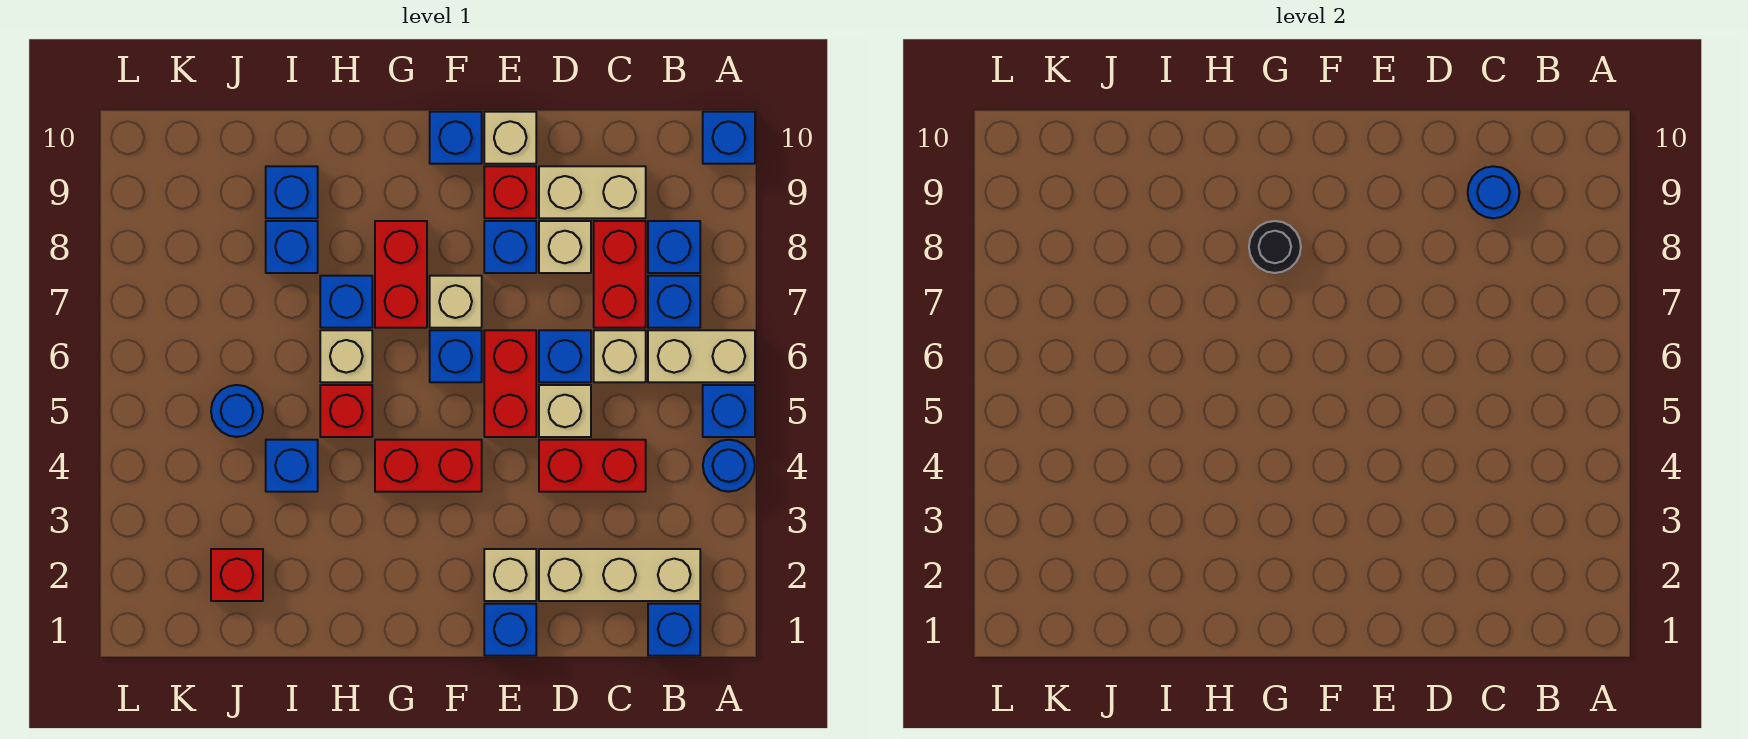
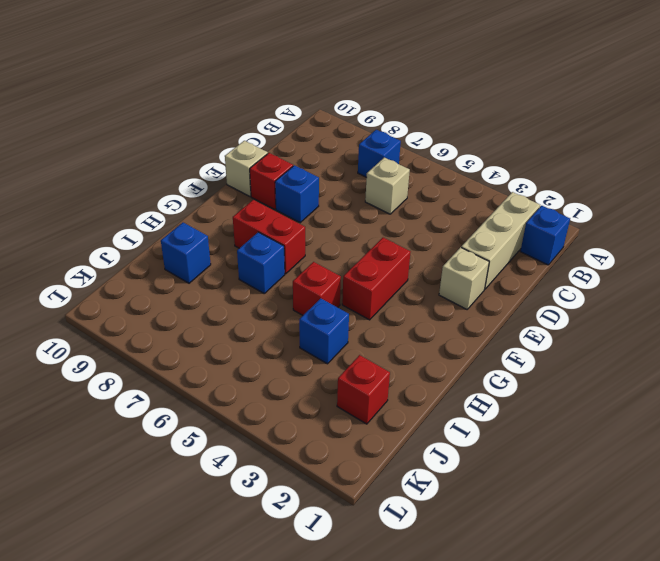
none -> blue 1x1 round brick [703,440,755,492]
none -> blue 1x1 brick [703,385,755,437]
none -> tan 1x2 brick [648,330,755,382]
none -> blue 1x1 brick [703,112,755,164]

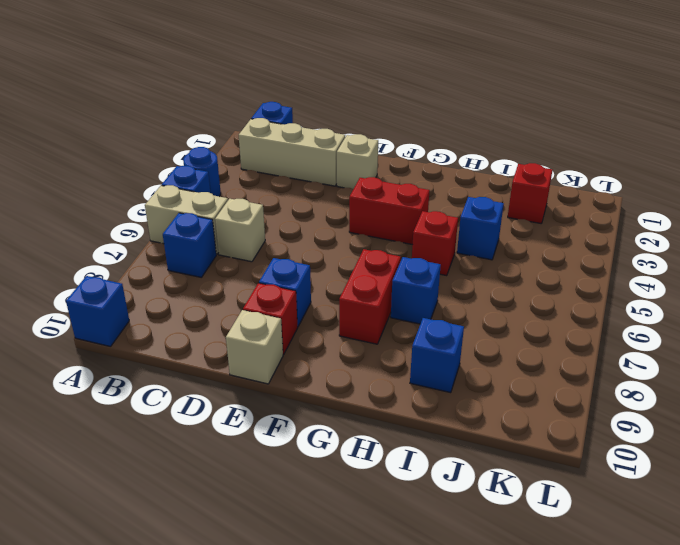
none -> blue 1x1 brick [648,221,700,273]
none -> red 1x2 brick [539,440,646,492]
none -> red 1x2 brick [594,221,646,328]
none -> tan 1x2 brick [539,166,646,218]

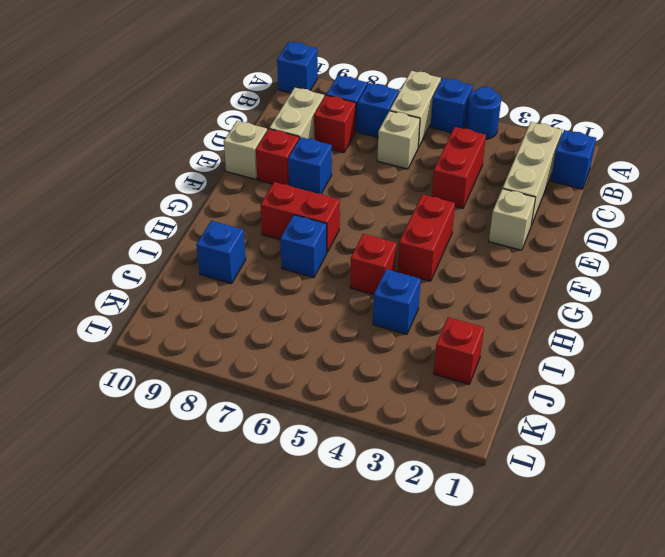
red 1x1 brick [314,95,356,153] -> red 1x2 brick [594,221,646,328]
none -> tan 1x1 brick [539,385,591,437]
none -> blue 1x1 brick [539,330,591,382]
none -> tan 1x1 brick [539,221,591,273]
none -> blue 1x1 brick [484,604,536,656]

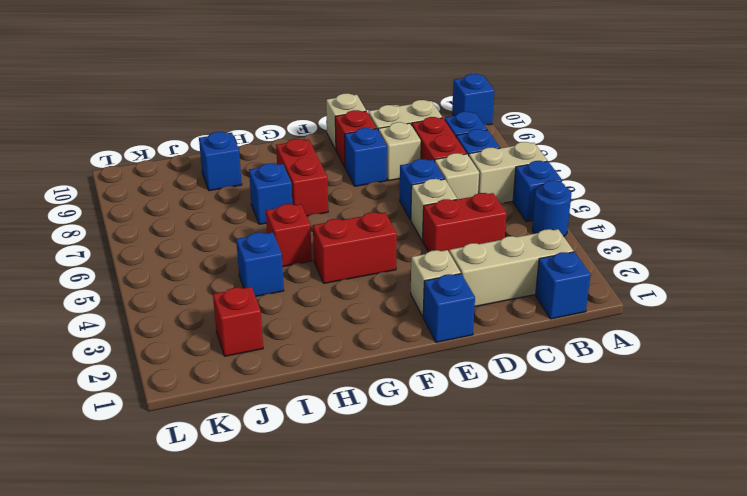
none -> red 1x2 brick [484,330,536,437]
none -> blue 1x1 brick [430,330,482,382]
none -> tan 1x1 brick [430,276,482,328]
none -> blue 1x1 brick [430,112,482,164]

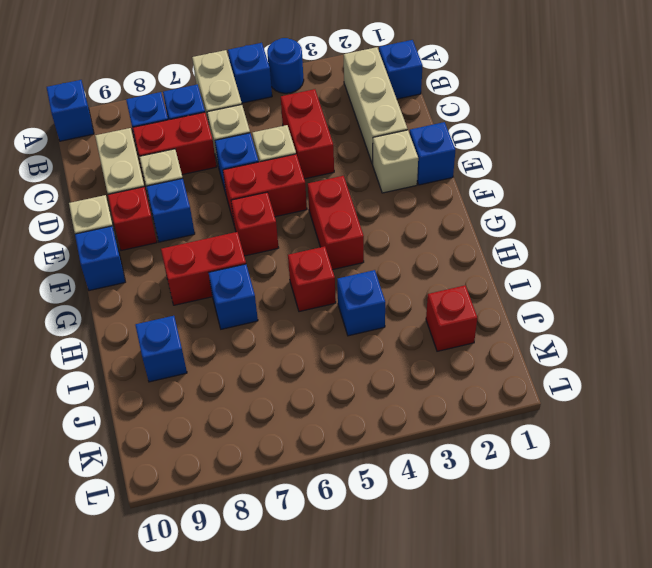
red 1x1 brick [231,192,279,256] -> blue 1x1 brick [430,330,482,382]
none -> tan 1x1 brick [430,276,482,328]
none -> tan 1x1 brick [320,330,372,382]
none -> blue 1x1 brick [266,221,318,273]
none -> blue 1x1 round brick [211,385,263,437]

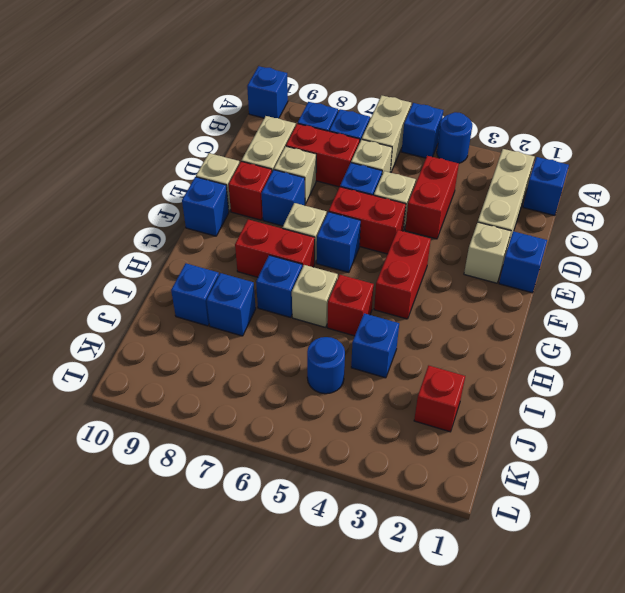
none -> blue 1x1 round brick [1468,166,1520,218]
none -> black 1x1 round brick [1249,221,1301,273]

